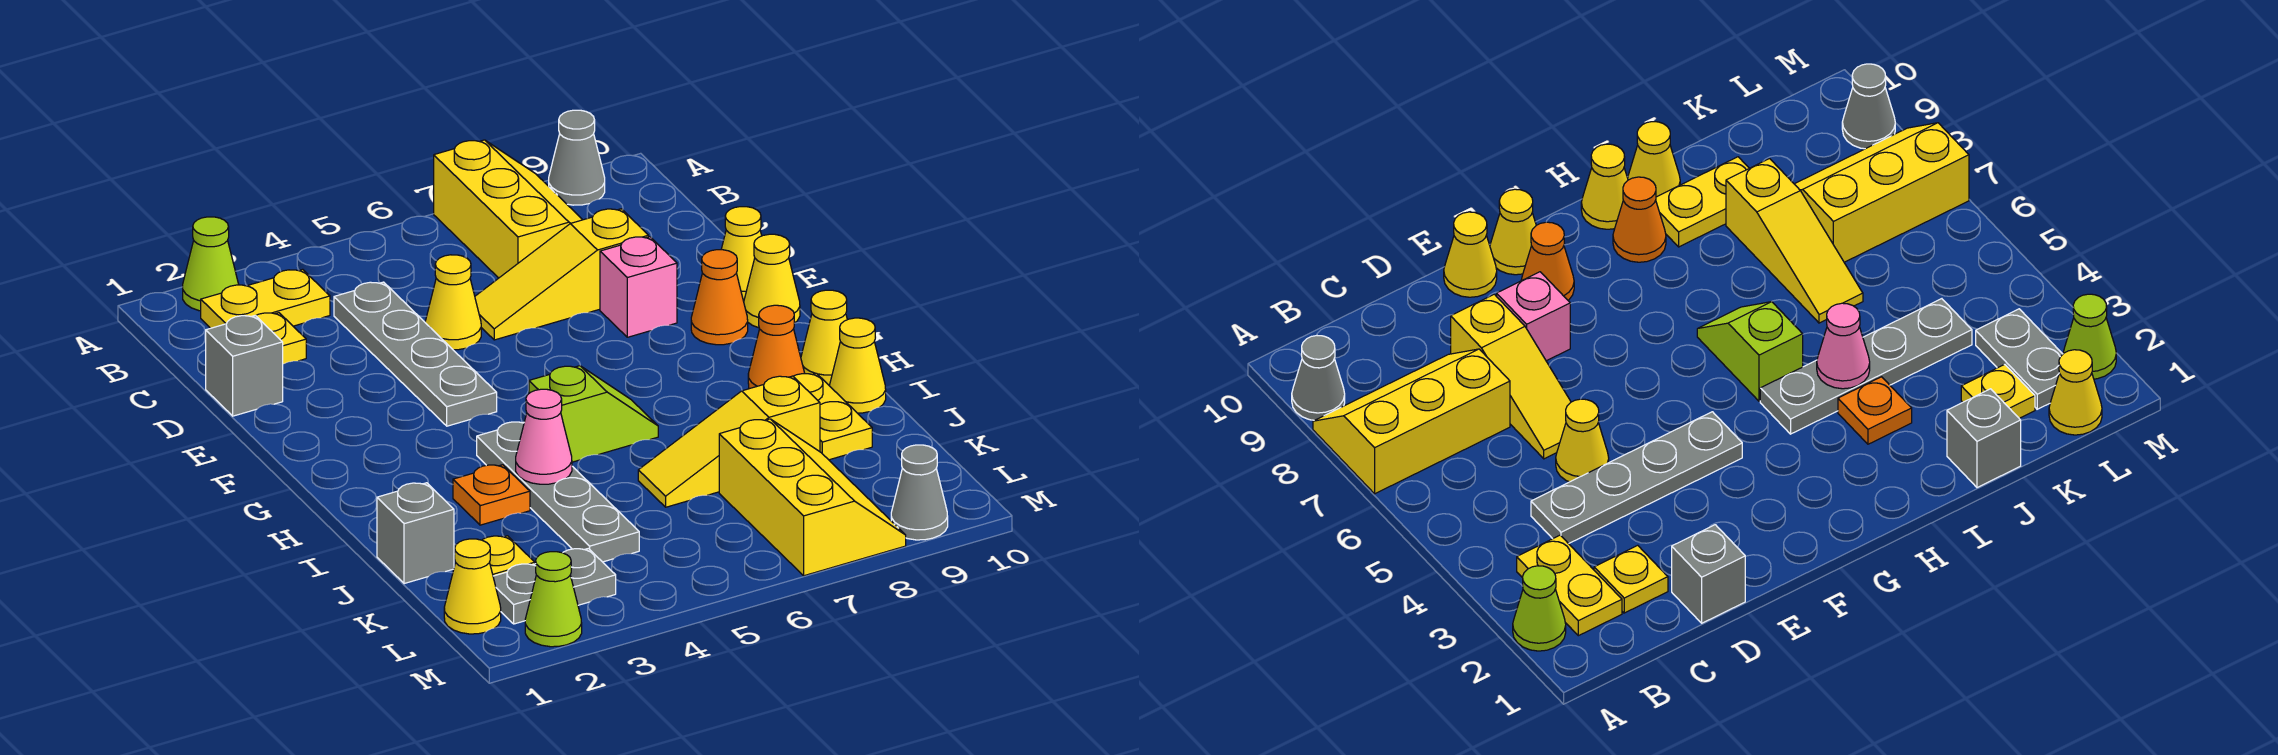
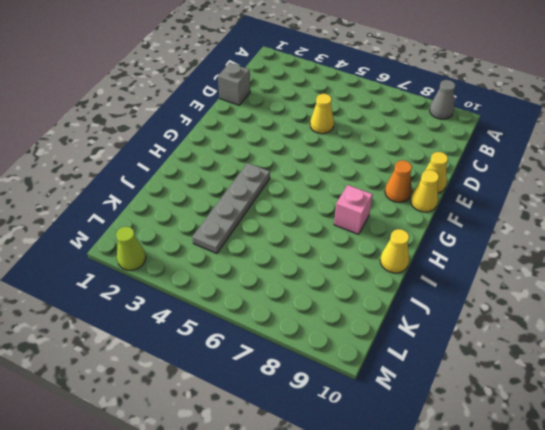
pink 1x1 brick [334,185,373,234] -> pink 1x1 brick moved to [600,237,677,337]
none -> lime 1x1 cone [183,217,239,311]
none -> yellow 2x3 slope [434,140,582,278]
none -> yellow 1x2 plate [201,269,330,328]

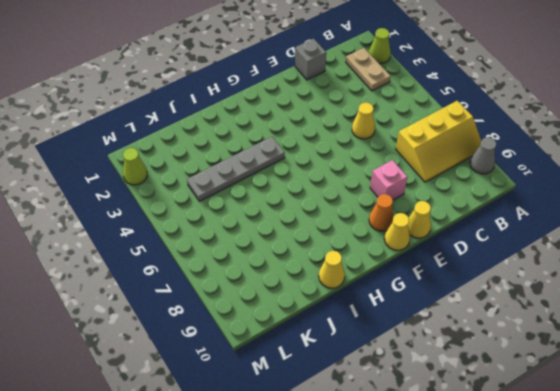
tan 1x2 plate [346,48,391,91] -> yellow 1x2 plate [201,269,330,328]
none -> yellow 1x1 plate [256,313,306,364]
none -> grey 1x4 plate [334,282,497,426]
none -> yellow 1x3 slope [475,209,649,340]

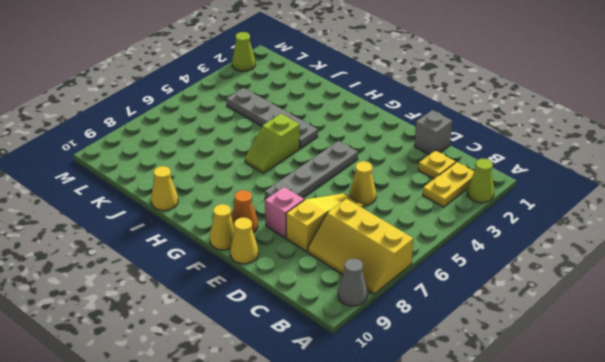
grey 1x4 plate [265,141,358,200] -> grey 1x4 plate turned to [334,282,497,426]
none -> orange 1x1 cone [748,305,805,389]
none -> yellow 1x1 cone [801,290,847,385]
none -> orange 1x1 plate [453,465,530,525]

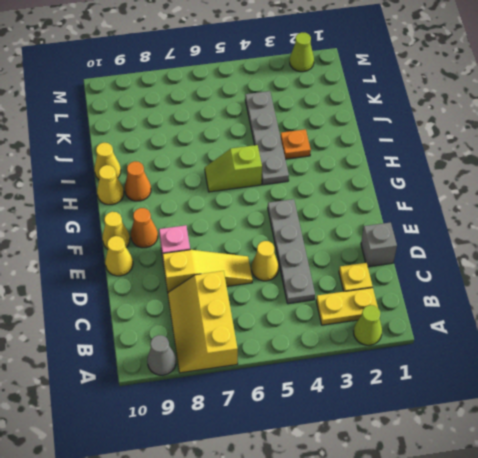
none -> yellow 1x2 plate [793,373,872,460]
none -> grey 1x1 brick [377,483,454,584]
none -> yellow 1x3 slope [638,376,820,507]

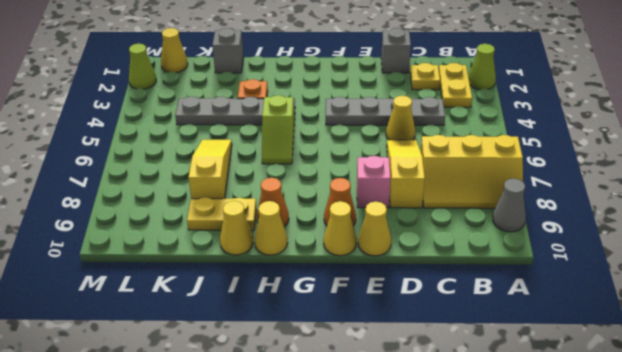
none -> yellow 1x1 plate [482,536,535,576]
none -> yellow 2x3 slope [719,419,906,576]
none -> grey 1x2 plate [493,548,616,624]

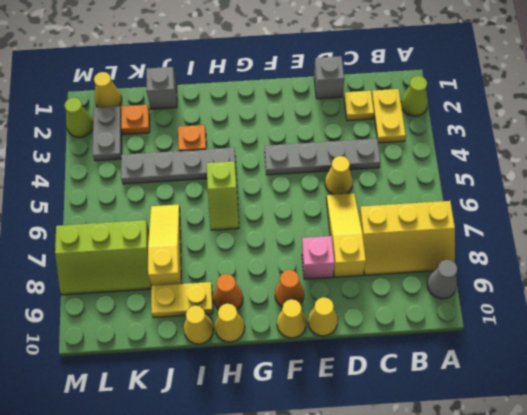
orange 1x1 plate [121,105,150,135] -> yellow 1x1 plate [482,536,535,576]
lime 2x3 slope [55,220,151,295] -> yellow 2x3 slope [719,419,906,576]
none -> grey 1x1 cone [891,445,948,540]
none -> pink 1x1 cone [516,389,572,484]

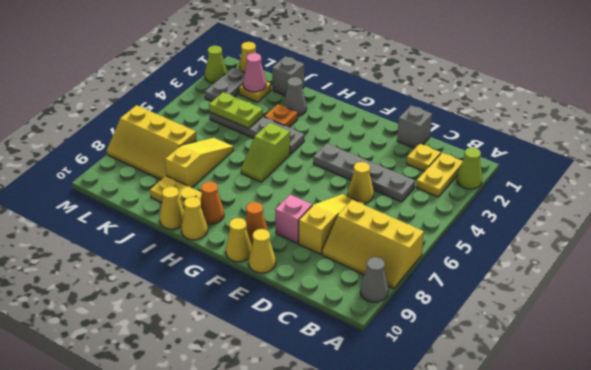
grey 1x1 cone [283,77,307,116] -> grey 1x1 cone moved to [891,445,948,540]
lime 1x2 plate [209,92,263,129] -> none
pink 1x1 cone [243,53,266,92] -> pink 1x1 cone moved to [516,389,572,484]

